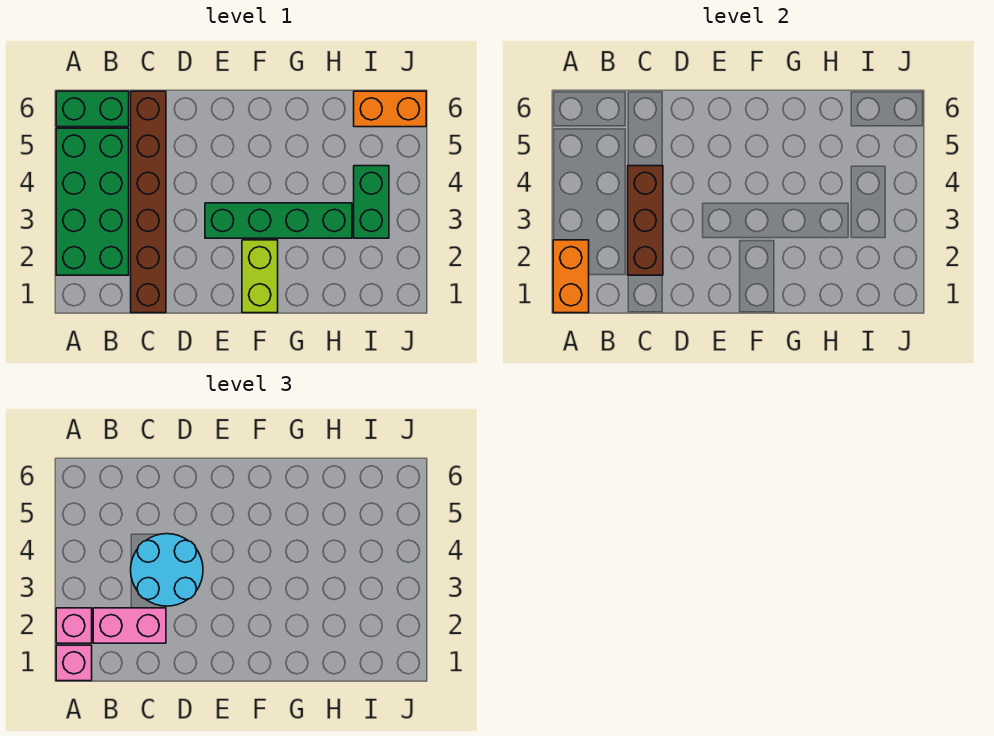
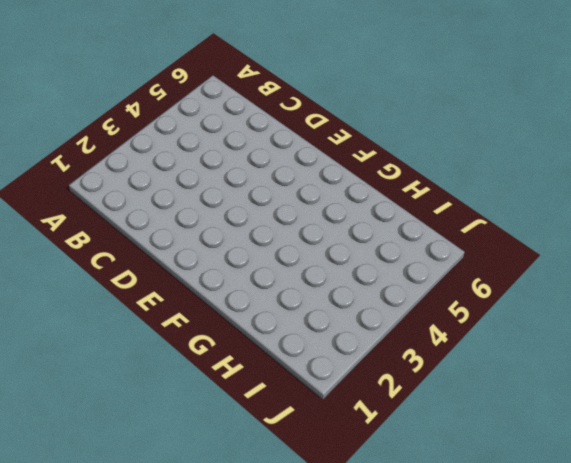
none -> green 2x4 brick [56,128,129,275]
none -> green 1x2 brick [56,91,129,127]
none -> brown 1x6 brick [131,91,166,313]

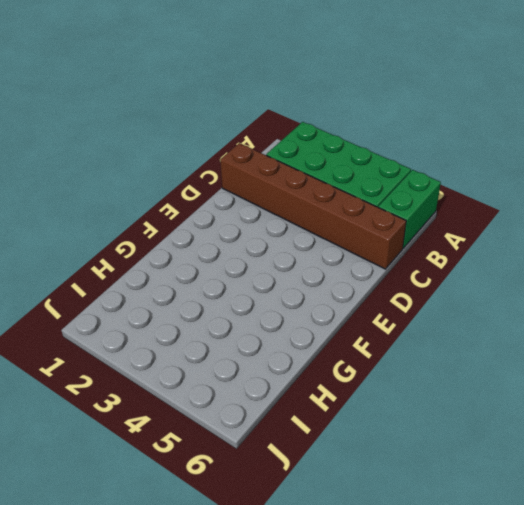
none -> green 1x4 brick [205,203,352,238]
none -> lime 1x2 brick [242,240,278,313]
none -> green 1x2 brick [354,166,389,238]

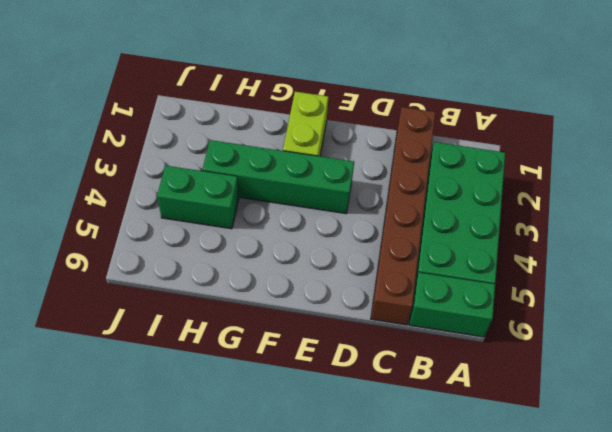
green 1x2 brick [157,166,239,229] -> green 1x2 brick turned to [354,166,389,238]
none -> orange 1x2 brick [354,91,426,127]
none -> orange 1x2 brick [553,240,589,313]
none -> brown 1x3 brick [628,166,663,275]

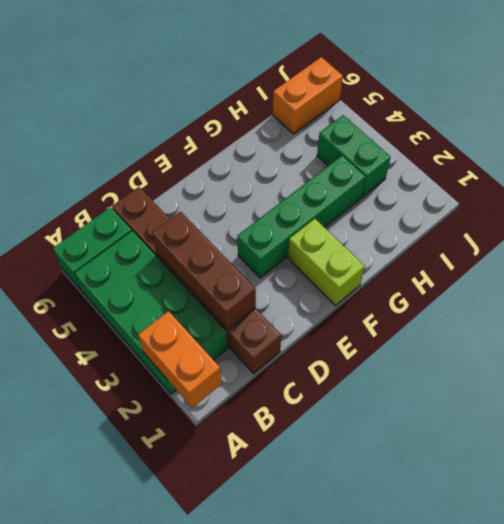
none -> pink 1x1 brick [56,645,92,681]
none -> pink 1x1 brick [56,608,92,643]
none -> pink 1x2 brick [93,608,166,643]

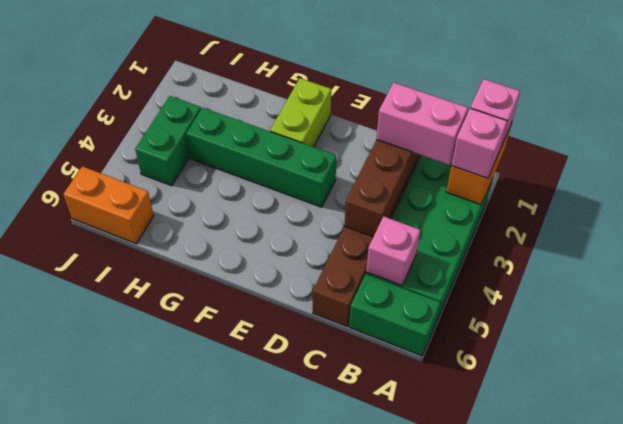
pink 1x1 brick [366,216,420,286] -> none
none -> cyan 2x2 round brick [131,534,203,606]

